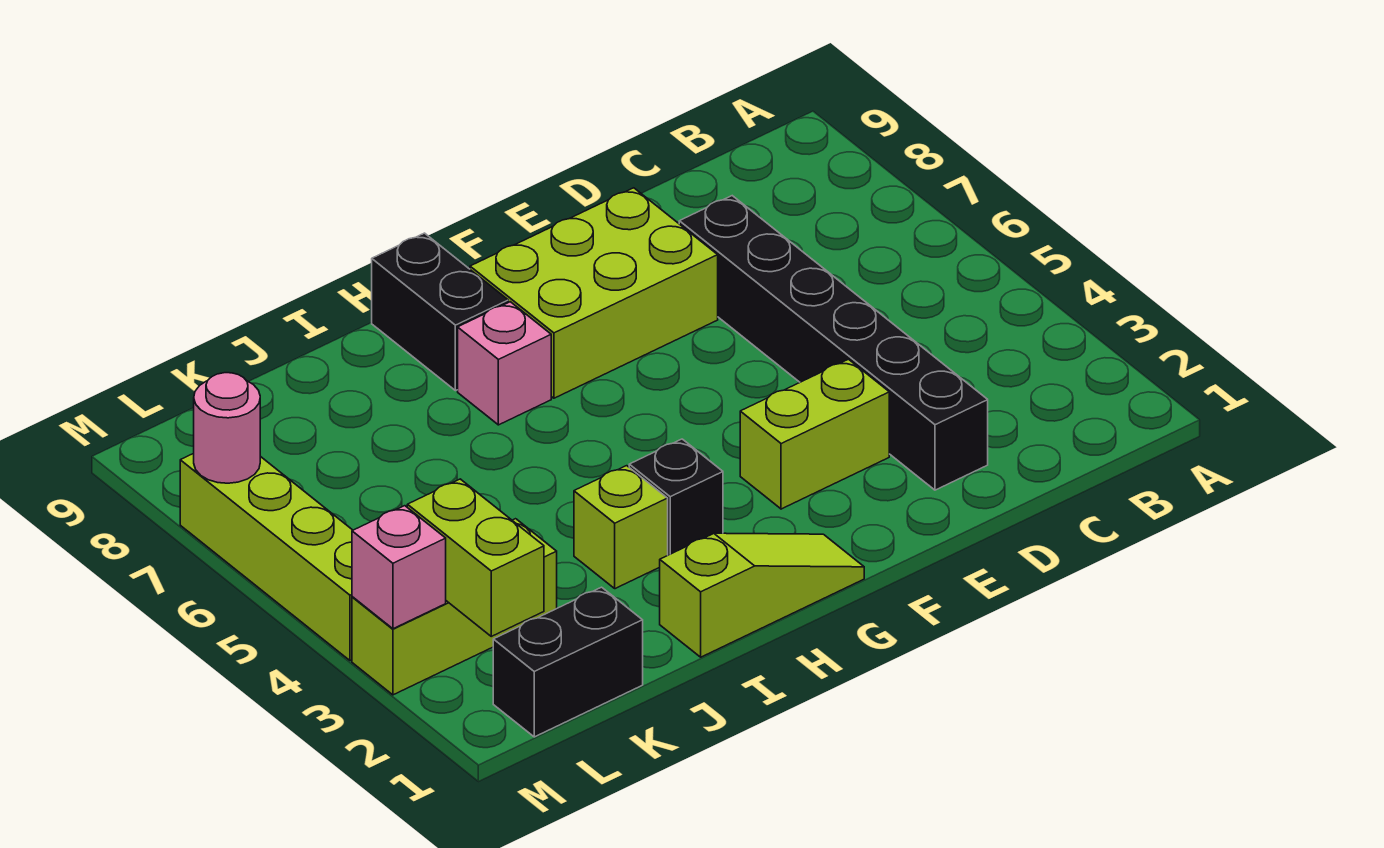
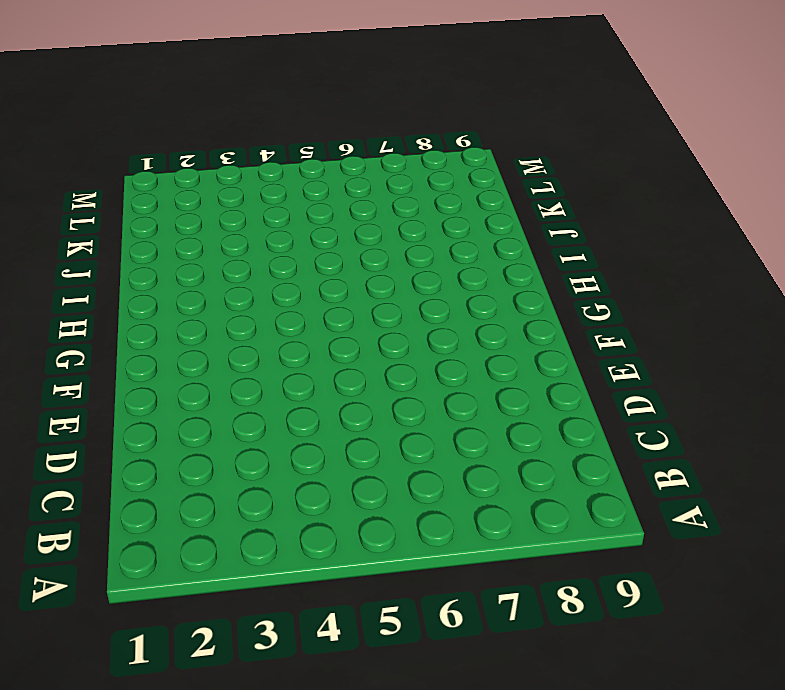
none -> black 1x6 brick [679,196,988,490]
none -> lime 1x2 brick [740,359,889,509]
none -> lime 2x3 brick [470,188,718,398]

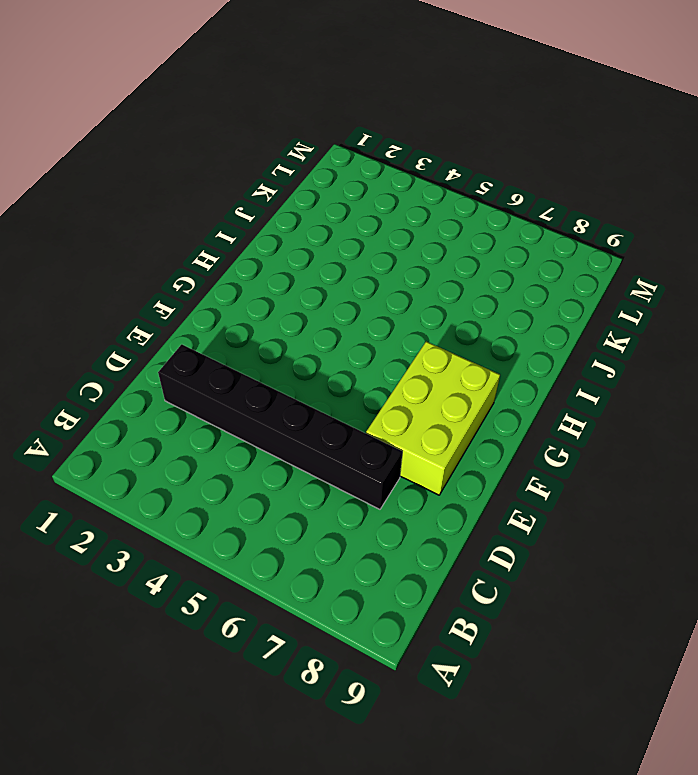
none -> lime 1x2 brick [740,359,889,509]
none -> lime 1x3 slope [660,533,864,657]
none -> black 1x1 brick [629,439,723,555]

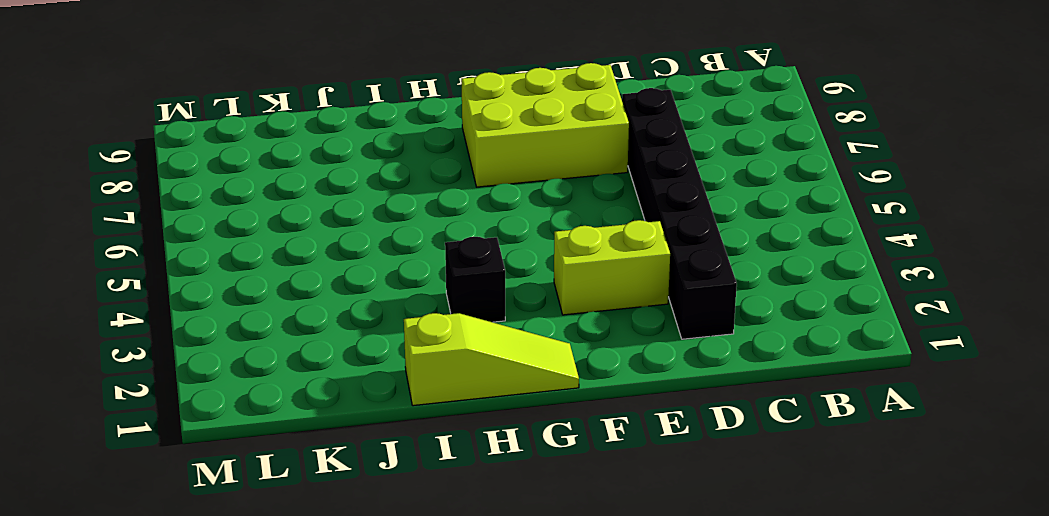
none -> pink 1x1 brick [458,302,551,425]
none -> black 1x2 brick [372,233,508,391]
none -> lime 1x1 brick [574,466,668,589]

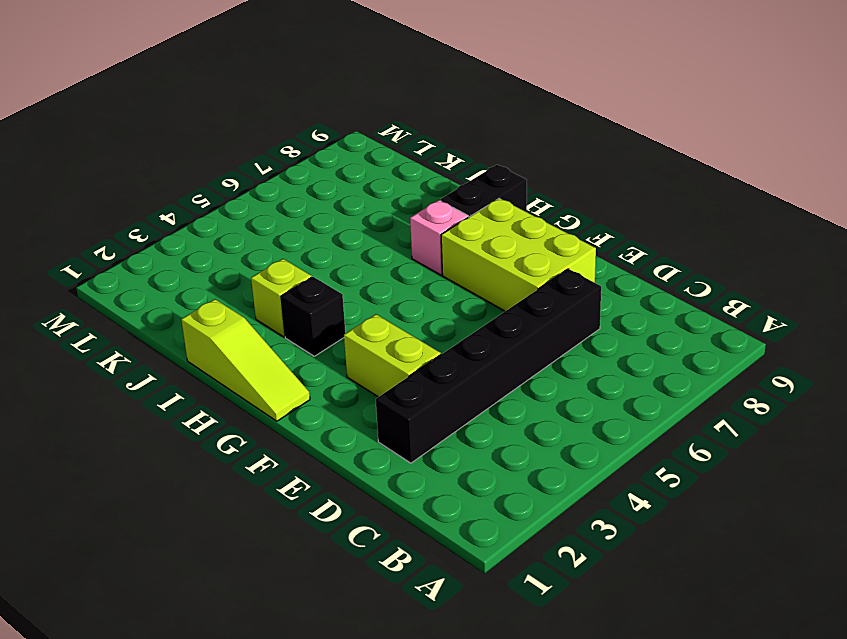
none -> black 1x2 brick [493,587,643,737]
none -> lime 1x3 brick [352,519,557,695]
none -> lime 1x4 brick [180,453,353,661]

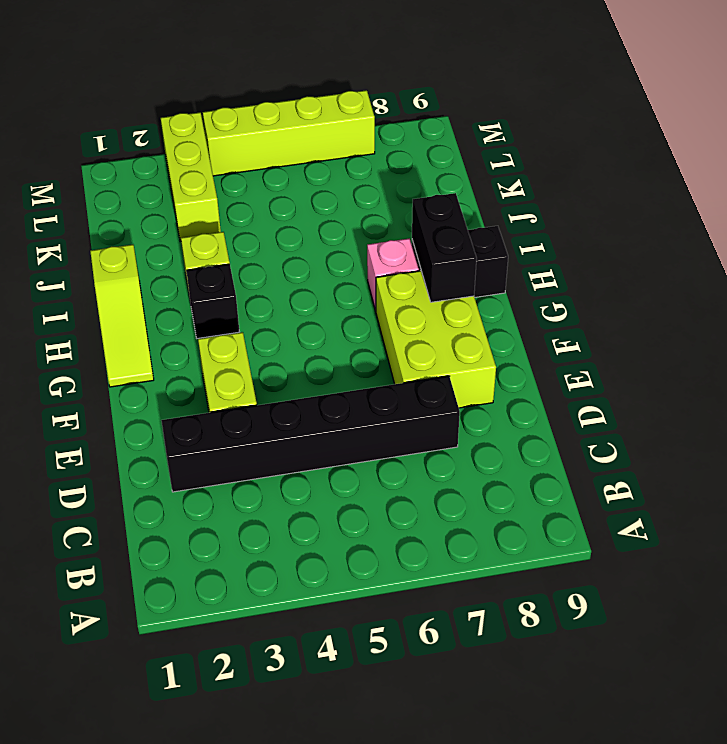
black 1x2 brick [412,193,477,302] -> black 1x2 brick moved to [493,587,643,737]
none -> lime 1x2 brick [407,479,544,636]
none -> pink 1x1 brick [352,506,446,629]
none -> pink 1x1 round brick [194,373,260,483]

